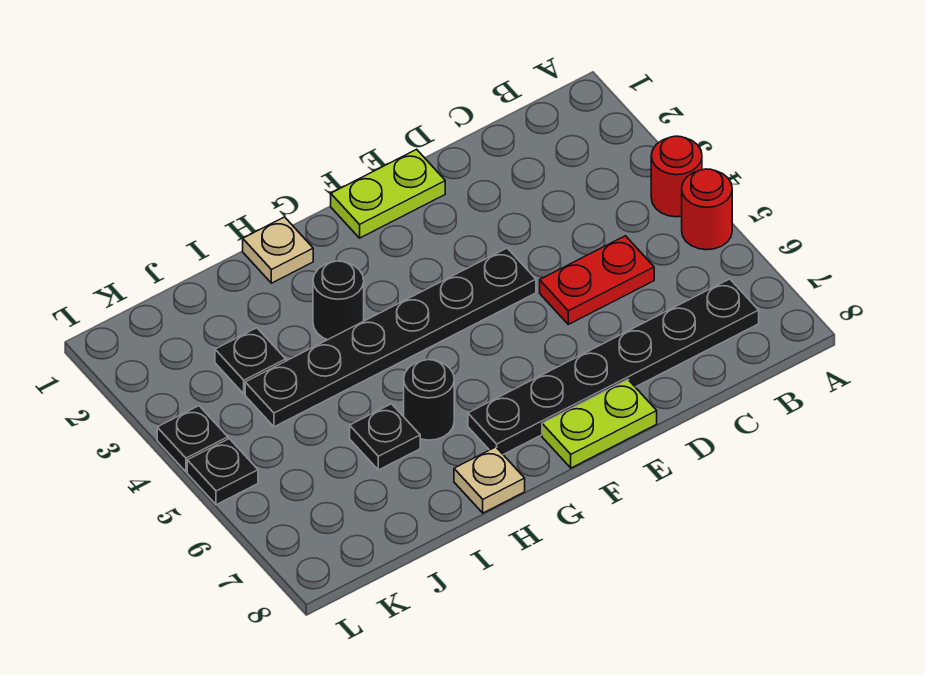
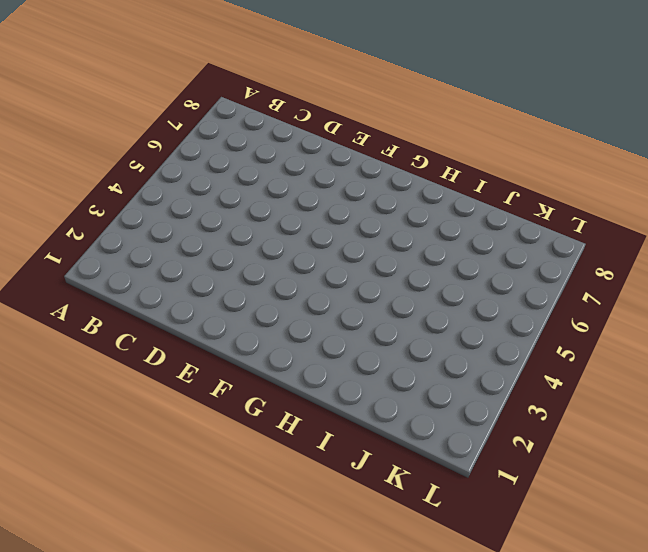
none -> red 1x1 round brick [651,136,702,217]
none -> red 1x1 round brick [682,169,732,250]
none -> black 1x6 plate [468,279,759,454]

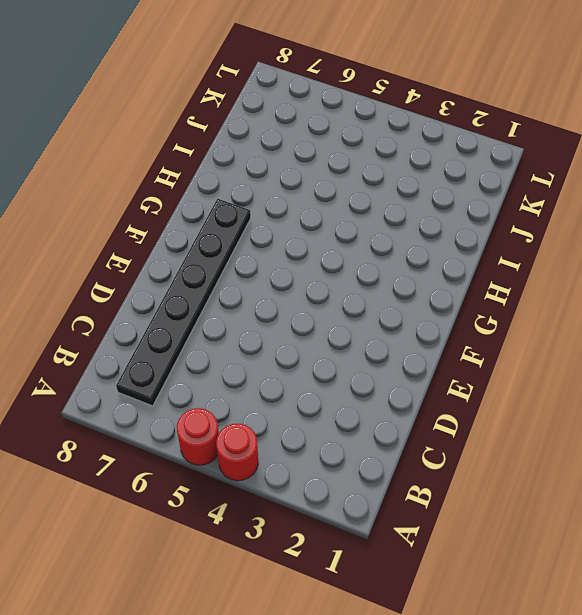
none -> red 1x2 plate [540,236,654,324]
none -> lime 1x2 plate [331,149,445,238]
none -> black 1x6 plate [245,248,536,427]

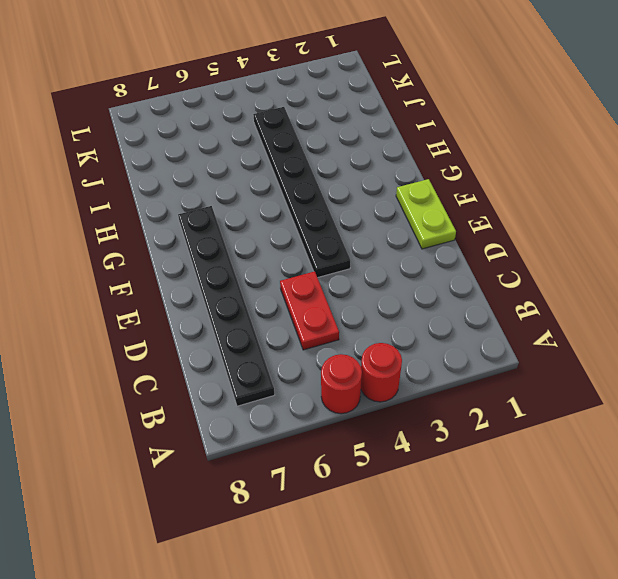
none -> lime 1x2 plate [542,380,657,468]
none -> tan 1x1 plate [243,217,313,283]
none -> black 1x1 round brick [313,261,364,340]

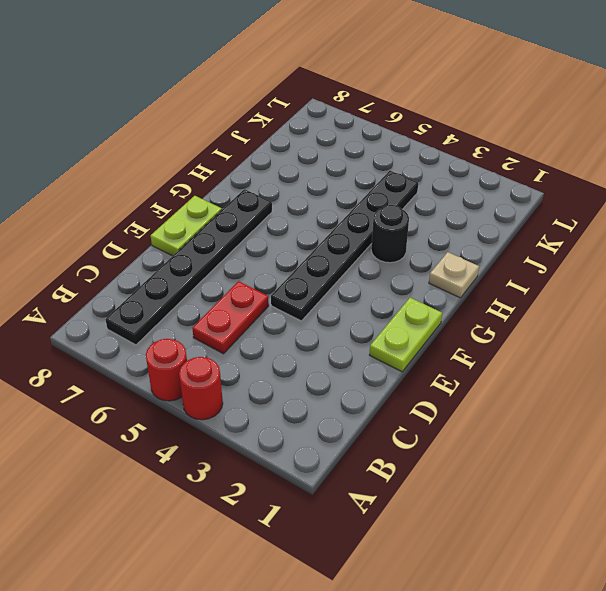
none -> black 1x1 round brick [404,360,454,440]
none -> tan 1x1 plate [454,447,525,513]
none -> black 1x1 plate [350,404,420,470]

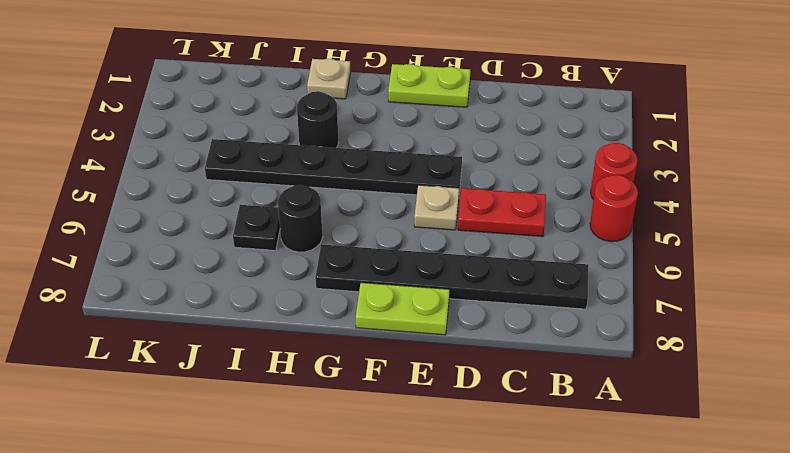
tan 1x1 plate [414,185,459,230] -> tan 1x1 plate moved to [454,447,525,513]
none -> black 1x1 plate [215,328,286,394]
none -> black 1x1 plate [157,406,228,472]
none -> black 1x1 plate [187,439,258,505]

